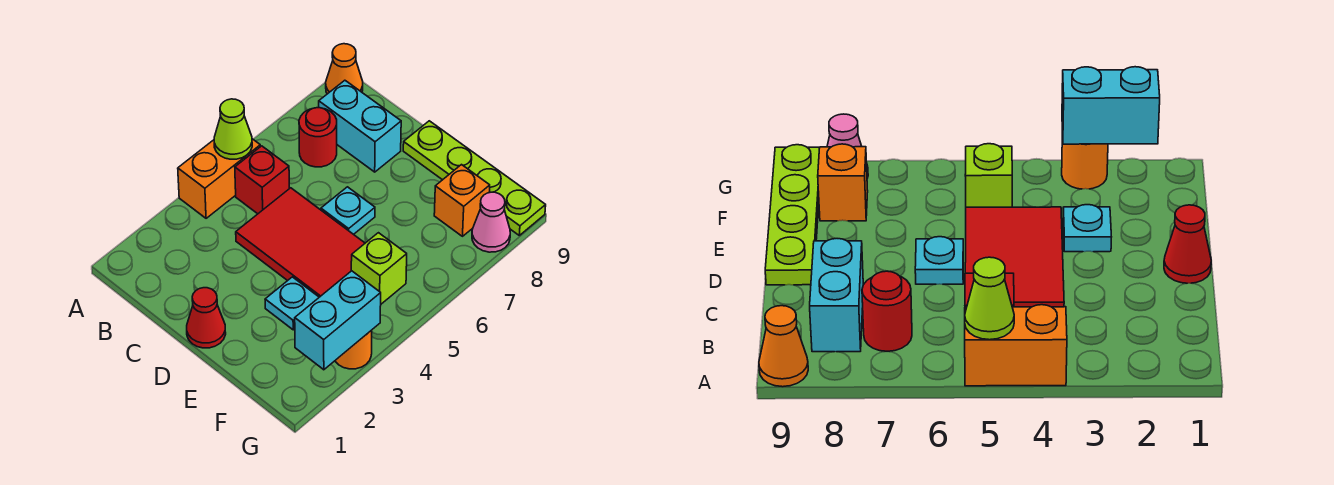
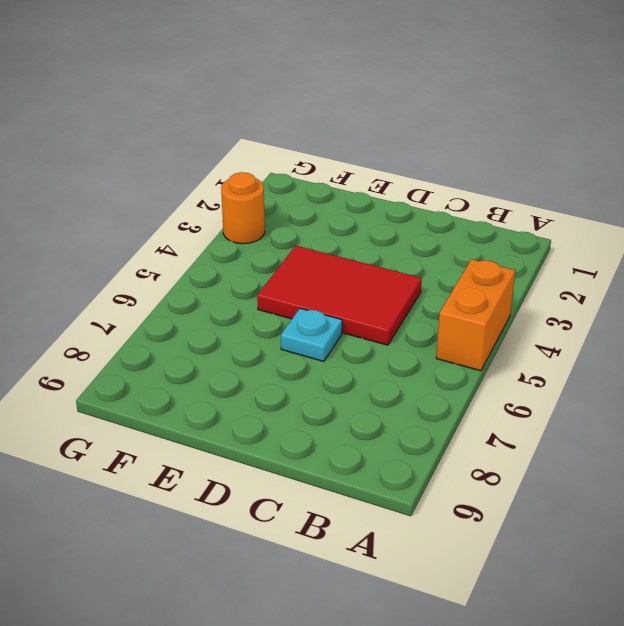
none -> orange 1x1 cone [326,44,363,94]
none -> red 1x1 brick [235,146,289,214]
none -> red 1x1 round brick [299,108,337,167]

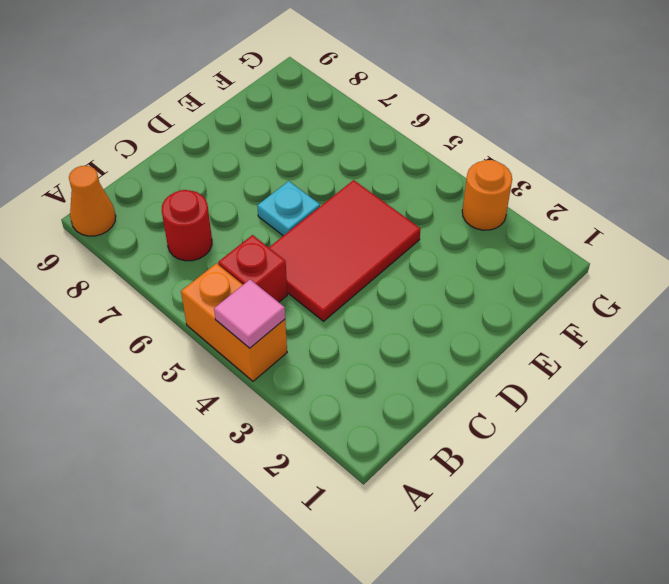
pink 1x1 tile [214,280,285,348] -> none
none -> cyan 1x2 brick [319,80,401,172]
none -> red 1x1 cone [187,288,226,348]
none -> lime 1x4 plate [403,121,546,235]

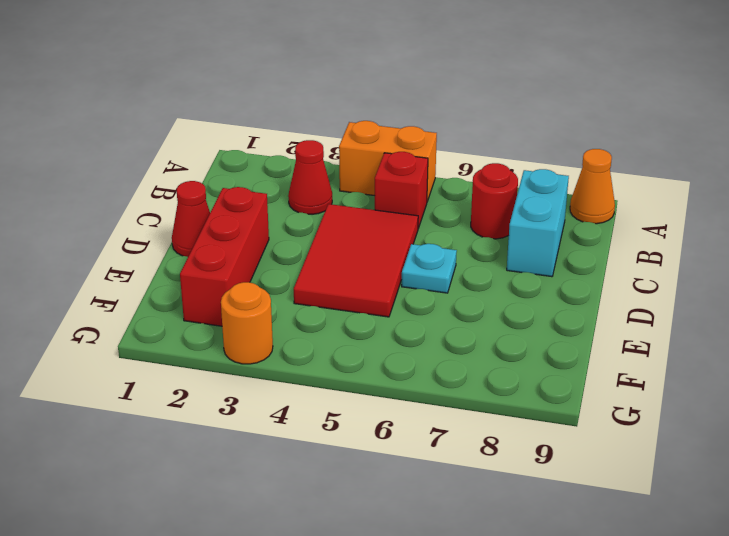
red 1x1 cone [288,140,332,214] -> none
red 1x3 brick [180,187,269,326] -> none
none -> lime 1x4 plate [403,121,546,235]
none -> cyan 1x1 plate [265,277,319,330]
none -> lime 1x1 brick [351,233,407,304]

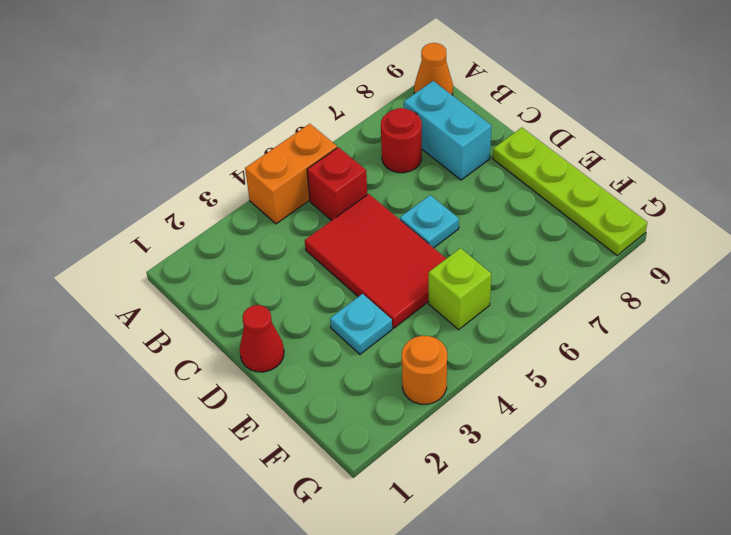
none -> orange 1x1 brick [434,165,490,236]
none -> pink 1x1 cone [472,192,510,252]
none -> lime 1x1 cone [214,99,252,159]

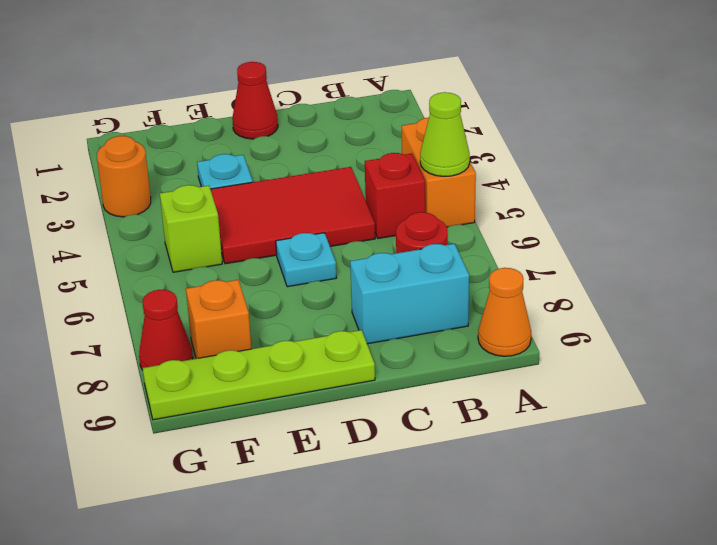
red 1x1 cone [139,290,193,370] -> pink 1x1 cone [472,192,510,252]
none -> cyan 1x2 brick [295,271,381,370]

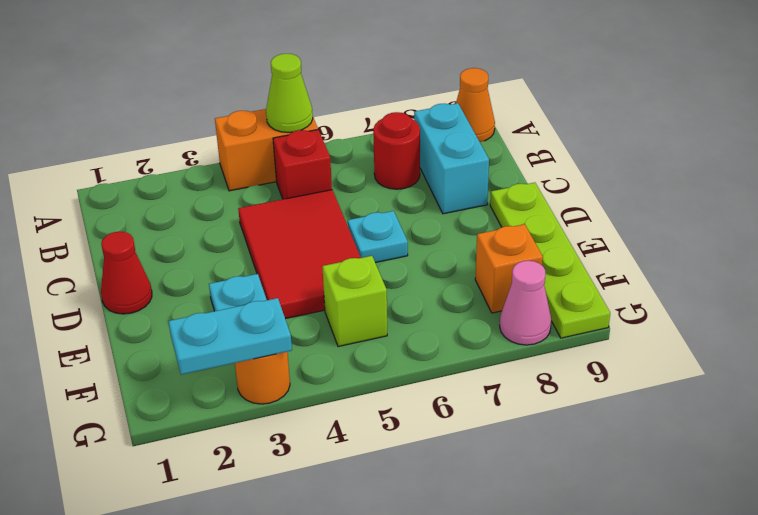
cyan 1x2 plate [168,298,292,375] -> cyan 1x2 brick [295,271,381,370]

